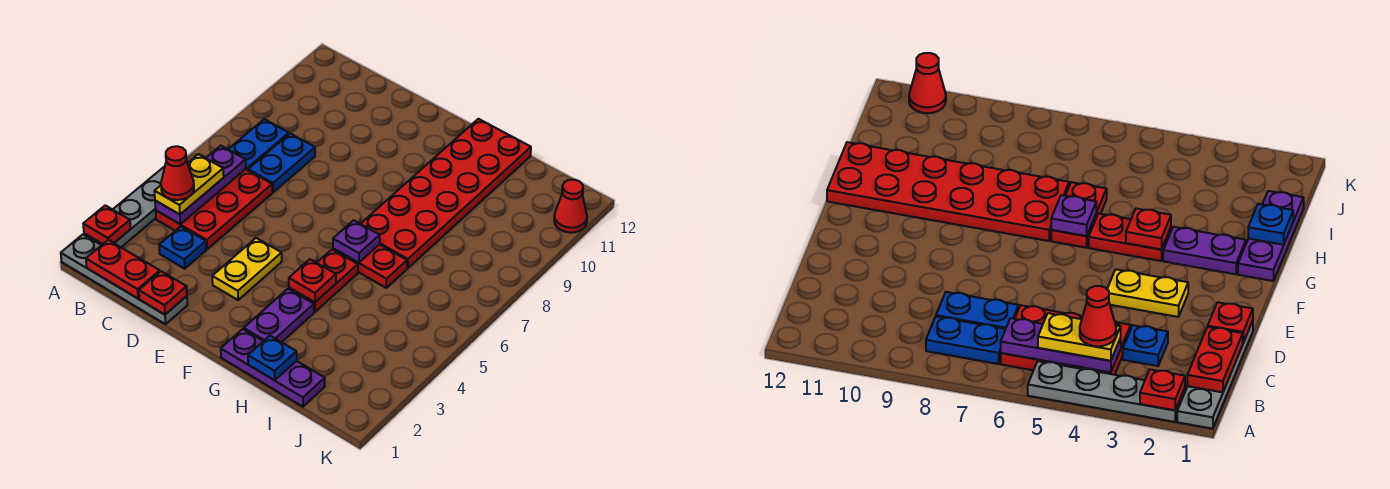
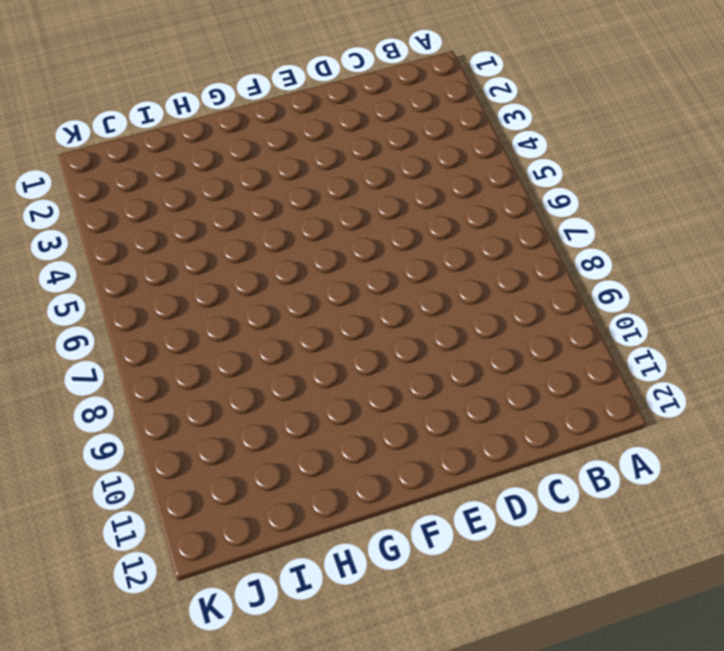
none -> grey 1x4 plate [61,234,187,324]
none -> grey 1x4 plate [84,166,165,247]
none -> red 2x3 plate [156,169,272,249]

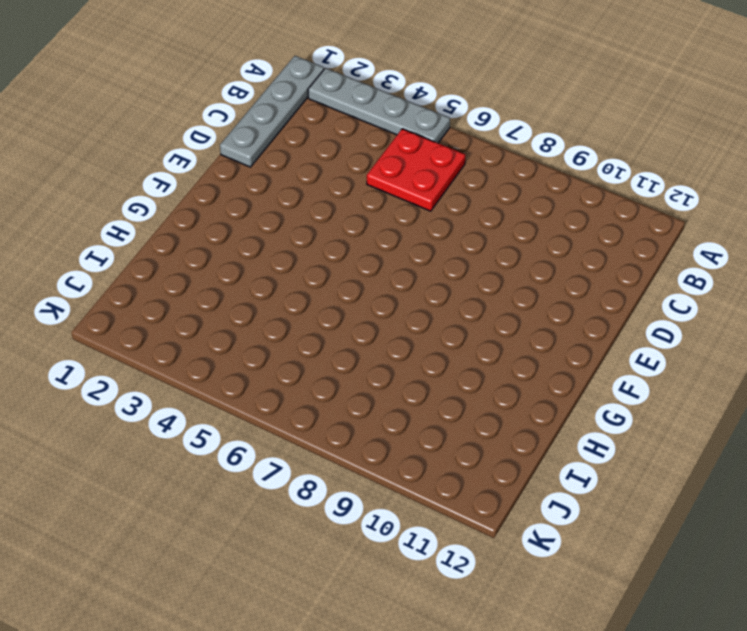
red 2x2 plate [367,129,465,211] -> red 2x3 plate [156,169,272,249]
none -> blue 1x2 plate [228,119,289,170]
none -> blue 1x1 plate [159,227,206,269]
none -> blue 1x2 plate [248,134,315,192]

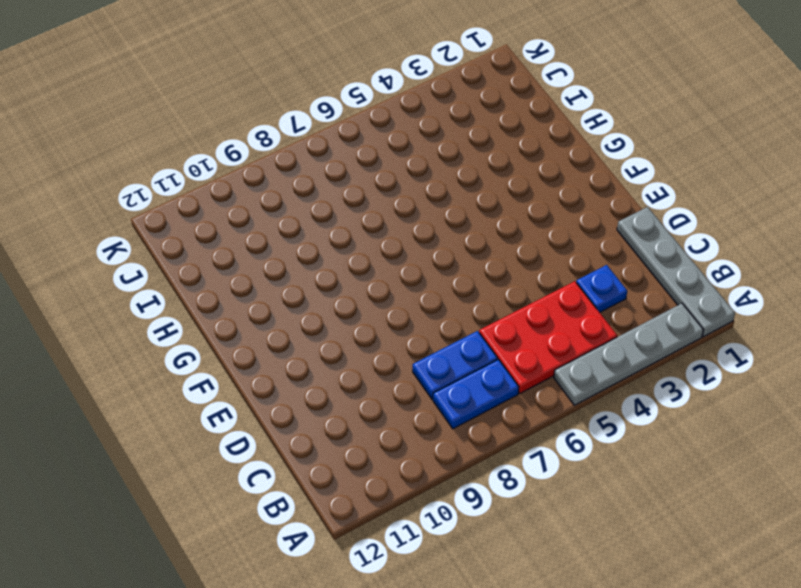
none -> yellow 1x2 plate [212,238,282,300]
none -> purple 1x3 plate [221,329,325,407]
none -> purple 1x2 plate [244,289,314,342]

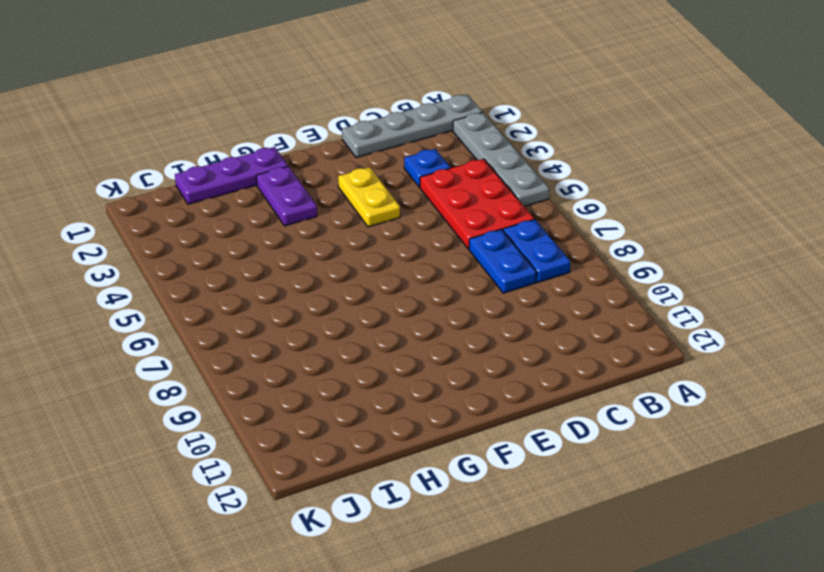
none -> red 1x2 plate [289,250,358,312]
none -> red 1x2 plate [333,245,407,288]
none -> red 2x6 plate [361,119,531,268]

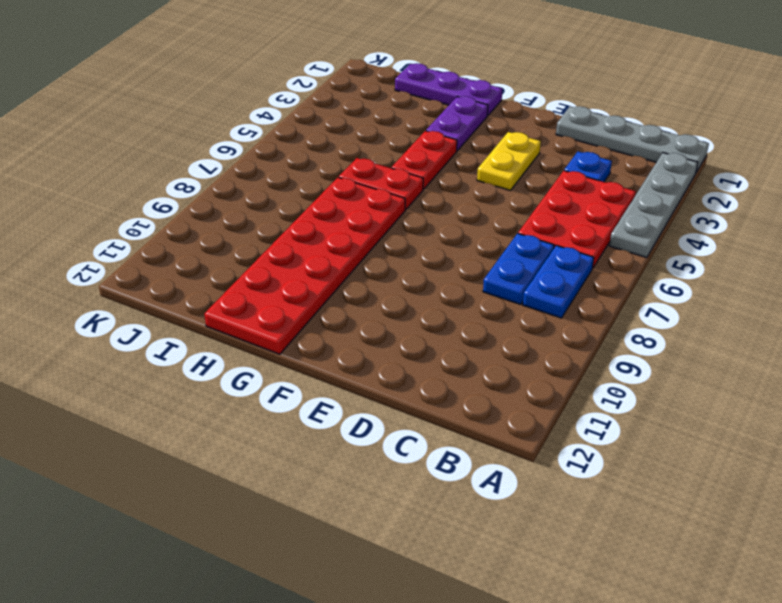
none -> red 1x1 cone [554,180,587,233]
none -> red 1x1 plate [83,205,131,244]
none -> red 1x2 plate [86,240,160,298]

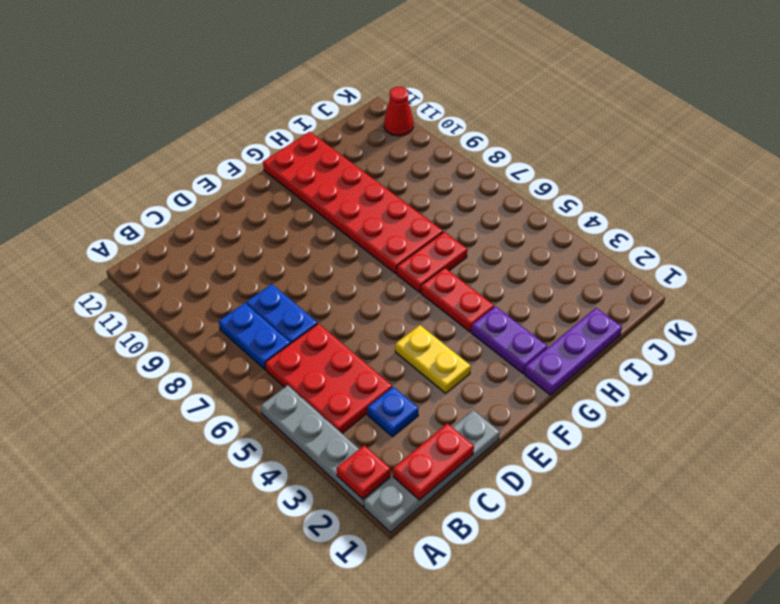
none -> purple 1x3 plate [155,146,246,224]
none -> red 1x1 plate [139,271,187,315]
none -> red 1x1 plate [289,259,336,302]

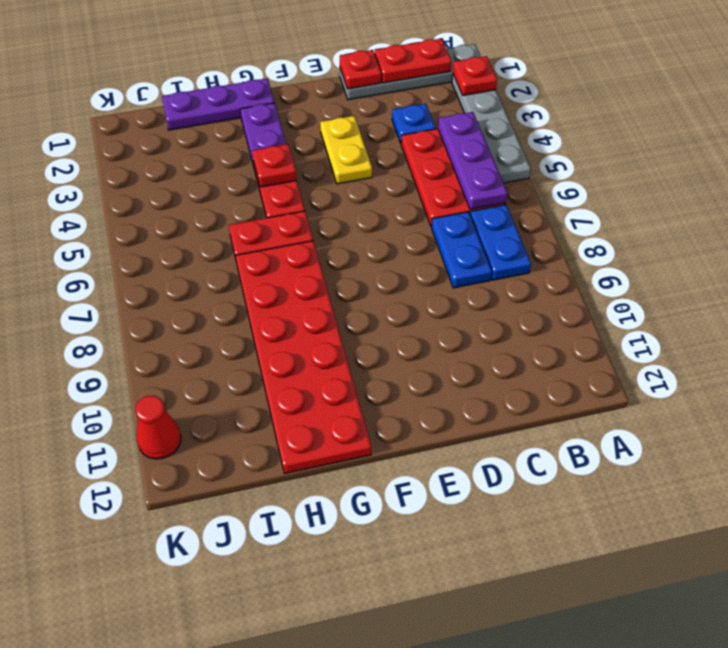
none -> purple 1x1 plate [333,220,380,263]
none -> blue 1x1 plate [248,336,297,380]
none -> yellow 1x2 plate [155,154,224,214]

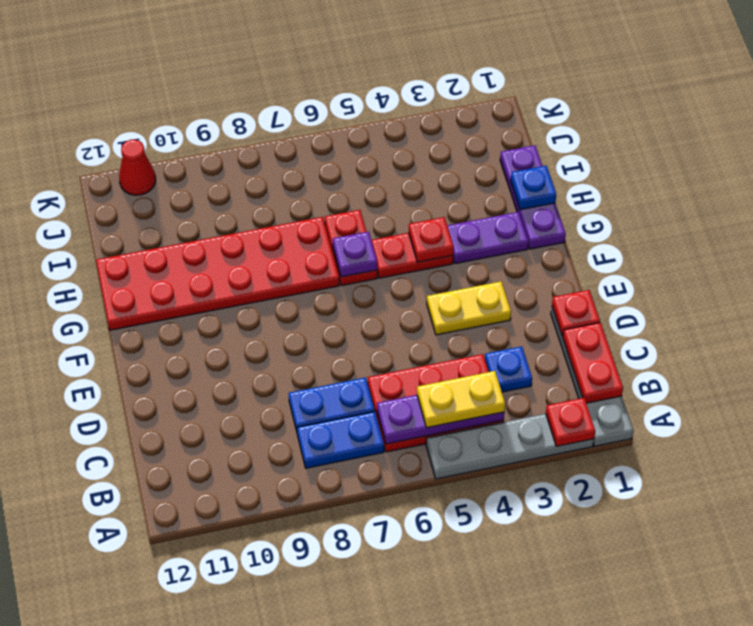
none -> red 1x1 cone [161,146,194,200]

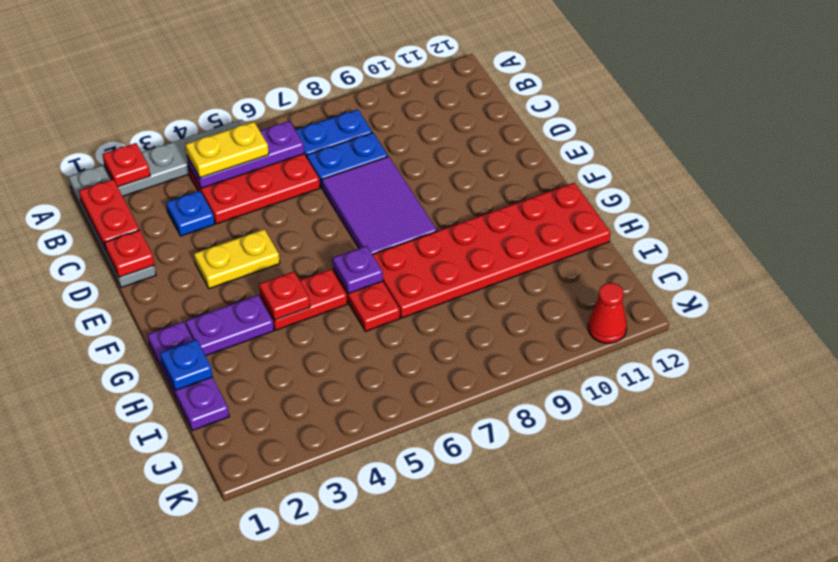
purple 2x3 tile [322,156,437,254] -> none
none -> red 1x1 cone [161,146,194,200]

